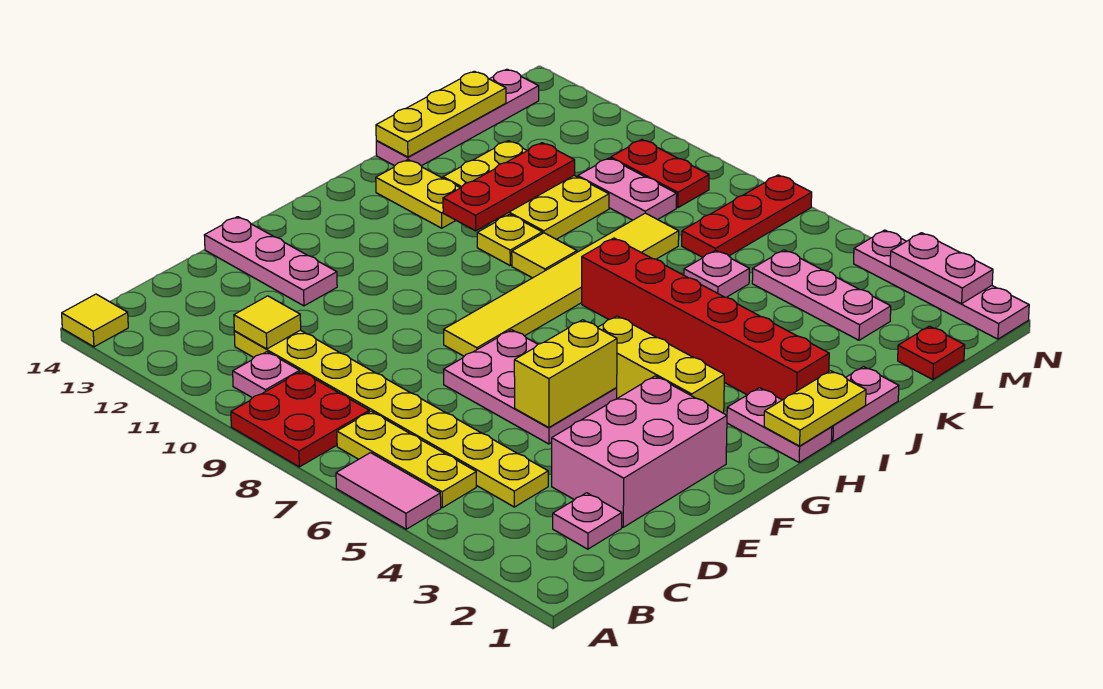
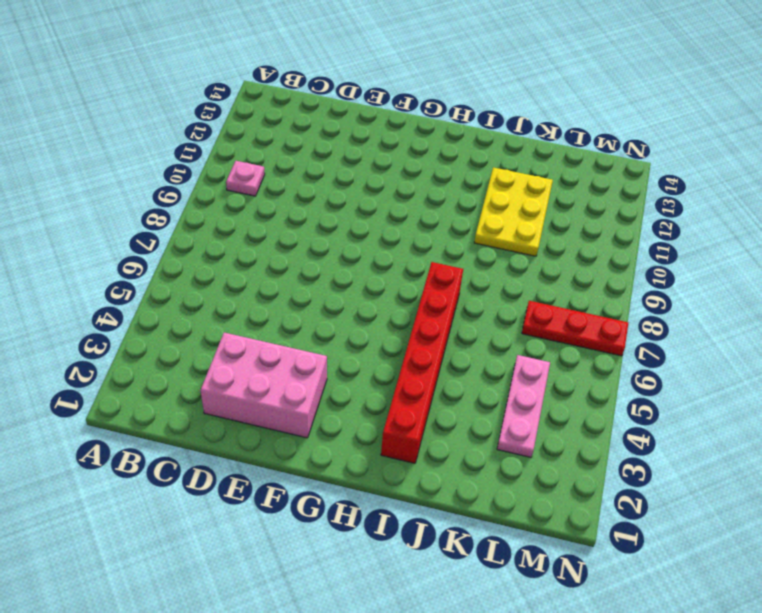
none -> pink 1x2 tile [336,453,441,529]
none -> red 2x2 plate [231,371,369,467]
none -> yellow 1x1 tile [62,294,128,347]
none -> yellow 1x3 plate [337,411,476,508]

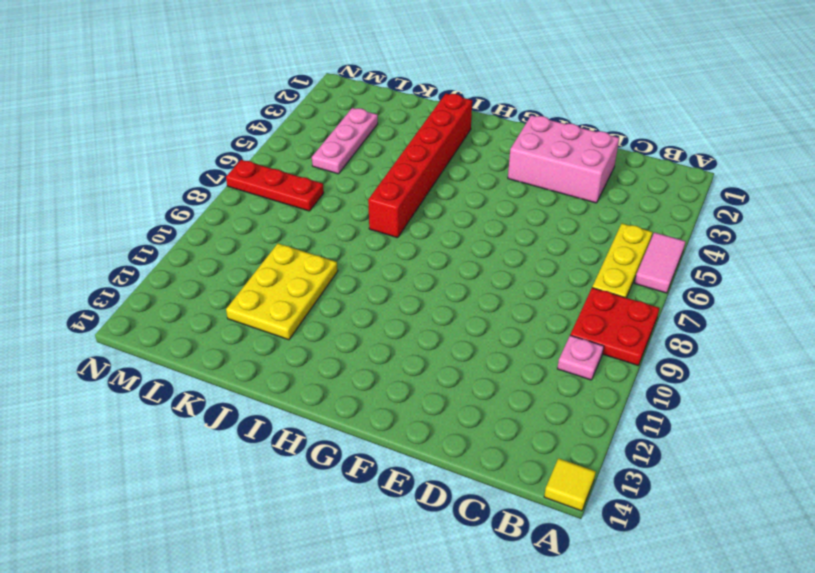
none -> pink 1x1 plate [553,493,622,549]
none -> yellow 1x8 plate [234,330,548,507]
none -> pink 2x3 plate [444,330,617,444]
none -> pink 1x3 plate [204,217,337,306]

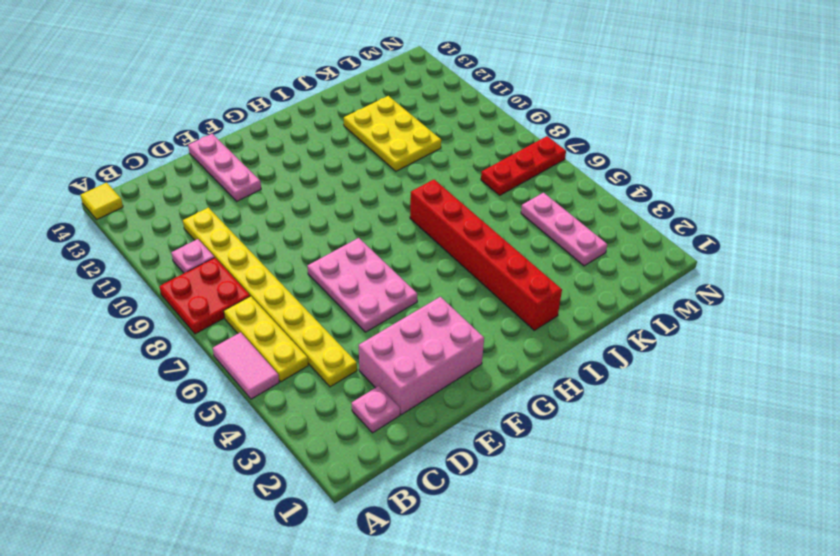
none -> yellow 1x6 tile [444,213,679,356]
none -> yellow 1x3 brick [598,316,724,413]
none -> pink 1x2 plate [727,388,832,463]
none -> pink 1x2 plate [831,367,899,441]

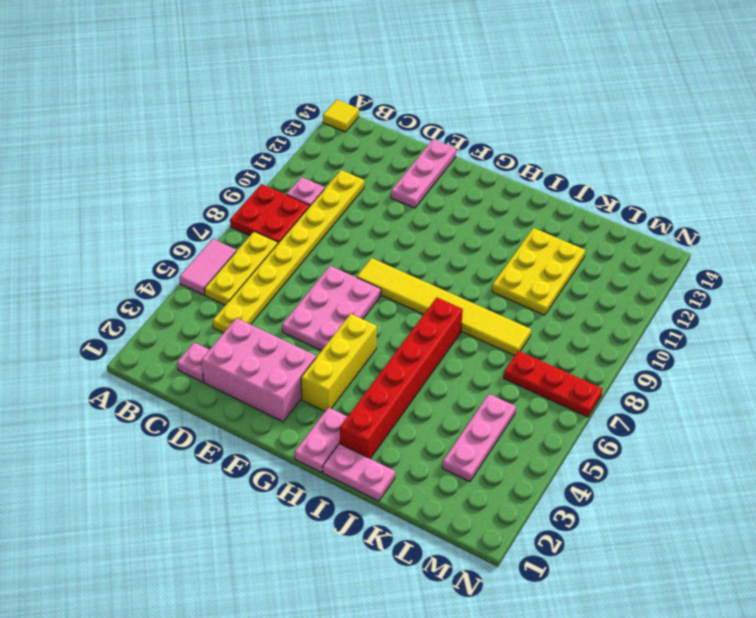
none -> yellow 1x1 tile [512,233,577,278]
none -> yellow 1x1 plate [477,214,542,265]
none -> yellow 1x2 plate [376,160,460,228]
none -> pink 1x4 plate [376,69,539,166]

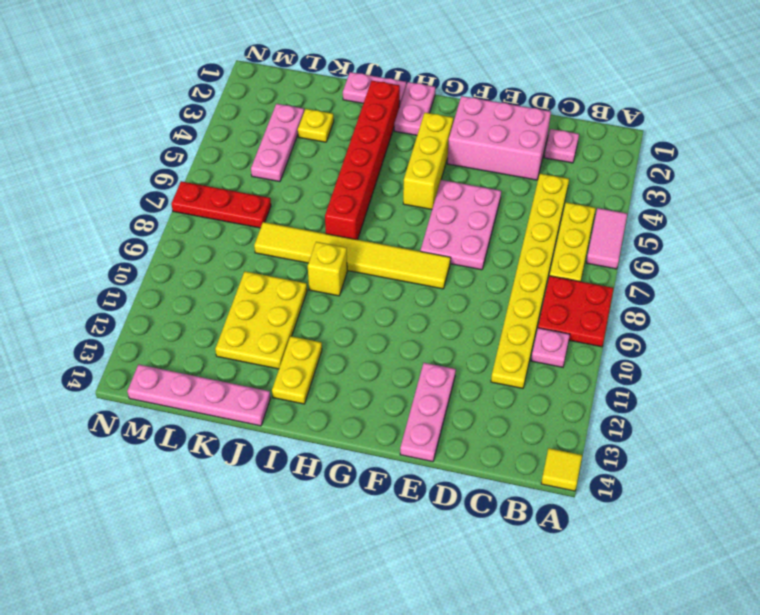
yellow 1x1 brick [308,242,347,296] -> yellow 1x1 tile [512,233,577,278]
yellow 1x1 plate [298,109,334,142] -> yellow 1x1 plate moved to [477,214,542,265]
none -> pink 1x1 plate [684,250,749,297]
none -> red 1x1 plate [898,326,965,380]
none -> pink 1x2 plate [578,158,677,220]
none -> red 1x2 plate [611,140,709,208]

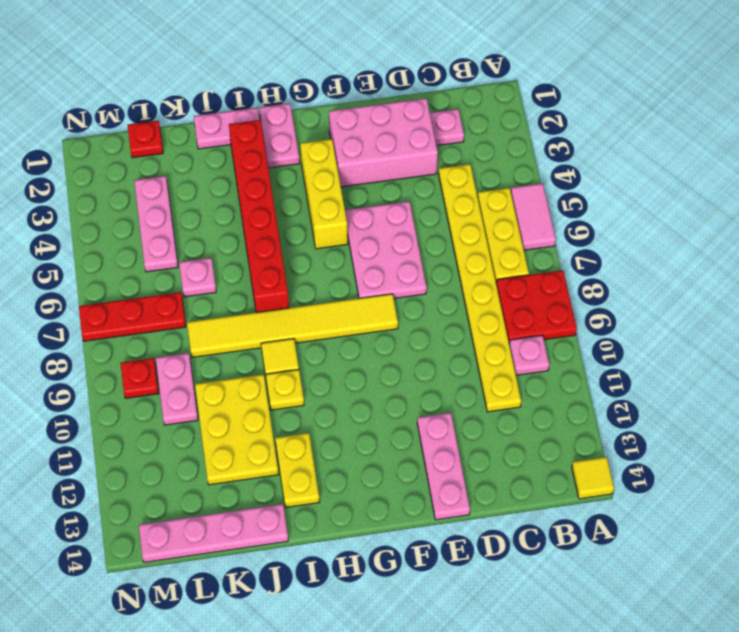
red 1x1 plate [121,358,159,398] -> red 1x2 plate [611,140,709,208]
none -> pink 1x4 plate [854,230,1029,339]
none -> yellow 1x1 tile [234,296,301,349]
none -> yellow 1x2 brick [514,320,617,428]
none -> yellow 1x2 plate [764,371,866,446]

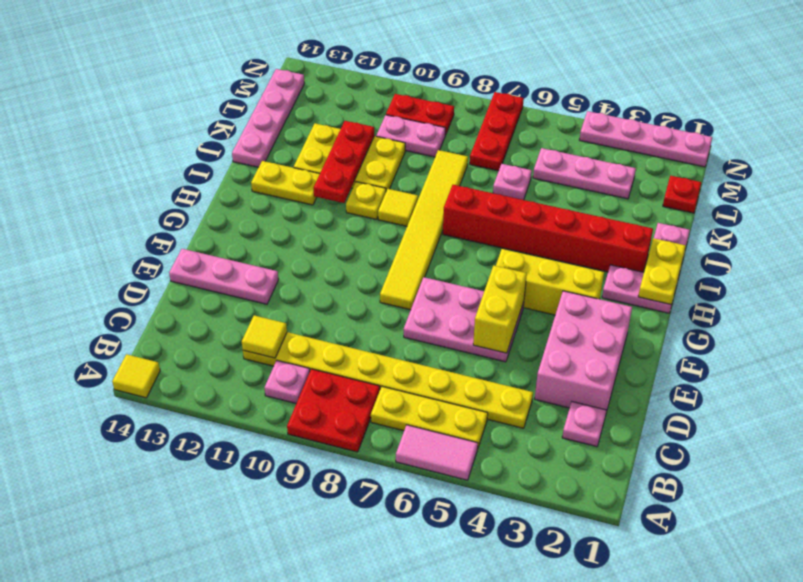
none -> yellow 1x3 plate [376,71,506,157]
none -> pink 1x2 plate [890,233,993,304]

